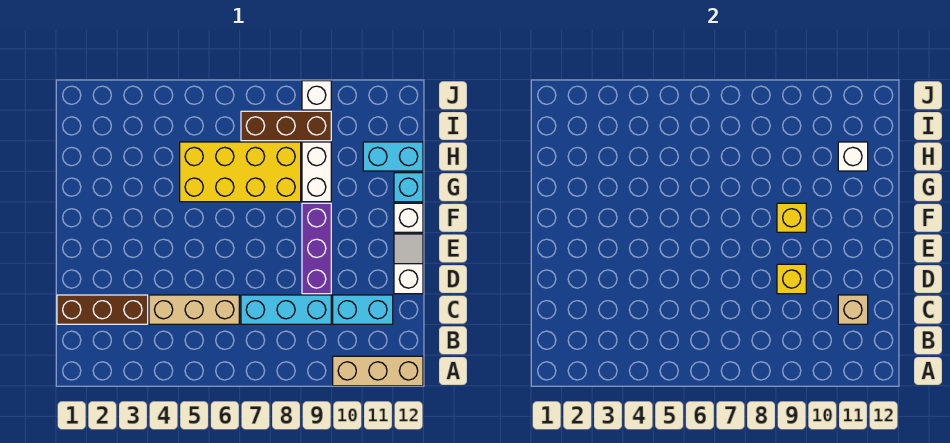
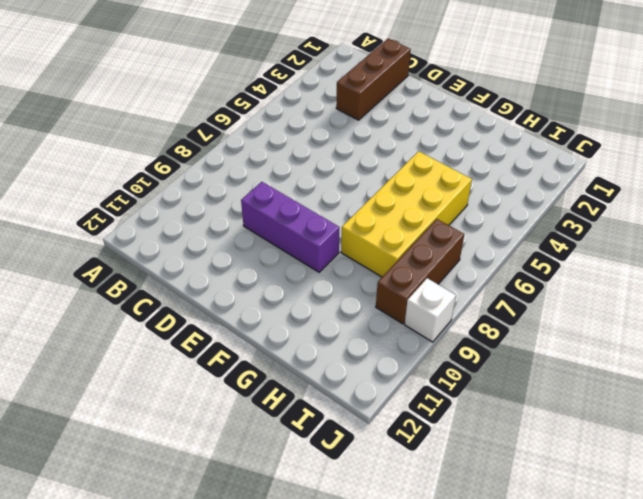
none -> tan 1x3 brick [333,356,423,386]
none -> tan 1x3 brick [149,295,239,324]
none -> cyan 1x3 brick [241,295,331,324]

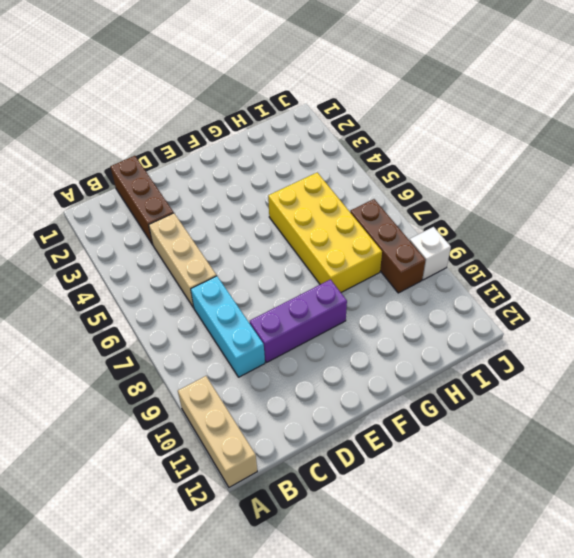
none -> cyan 1x2 brick [333,295,393,324]
none -> white 1x2 slope [394,234,423,294]
none -> white 1x1 brick [394,203,423,232]

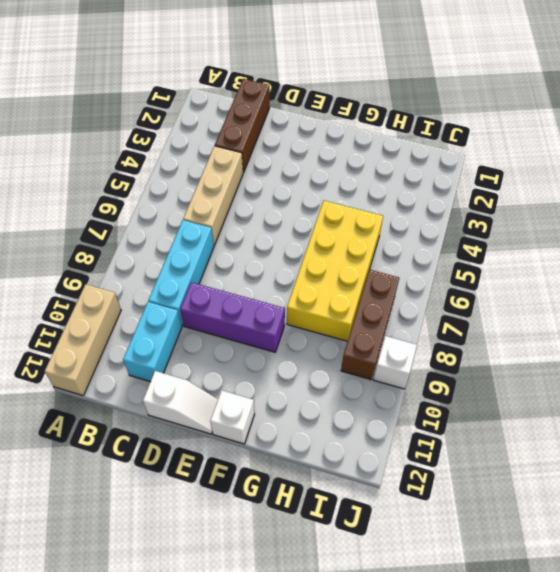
none -> white 1x2 brick [302,142,331,202]
none -> cyan 1x1 brick [394,173,423,202]
none -> cyan 1x2 brick [363,142,423,171]

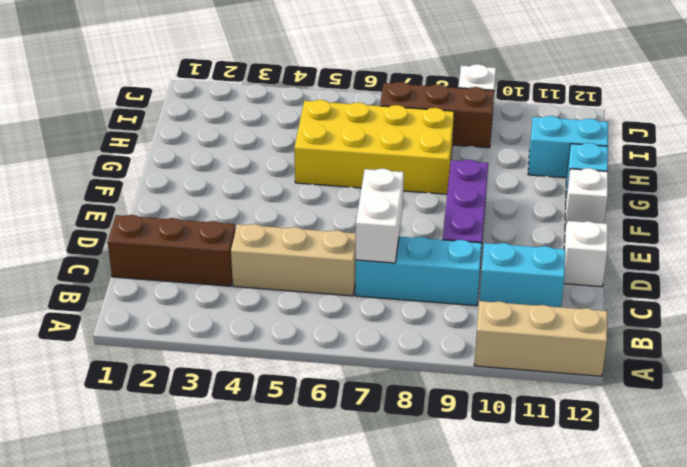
white 1x2 brick [356,169,404,263] -> white 1x2 brick moved to [302,142,331,202]
none -> tan 1x1 brick [838,295,868,324]
none -> yellow 1x1 brick [777,264,806,294]
none -> yellow 1x1 brick [777,203,806,232]

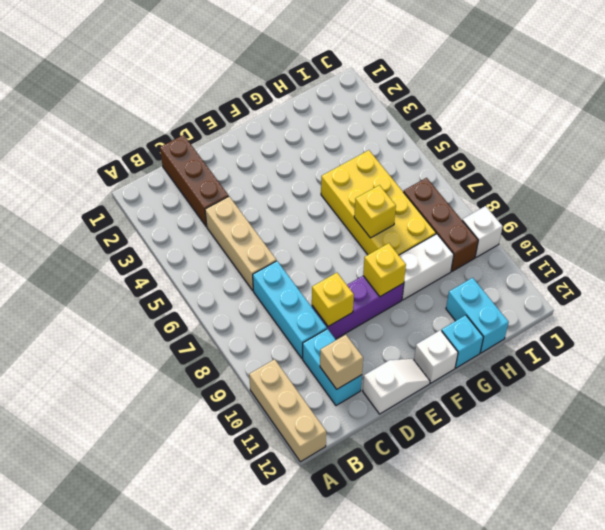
yellow 1x1 brick [354,185,396,238] -> none
none -> white 1x1 brick [838,142,868,171]

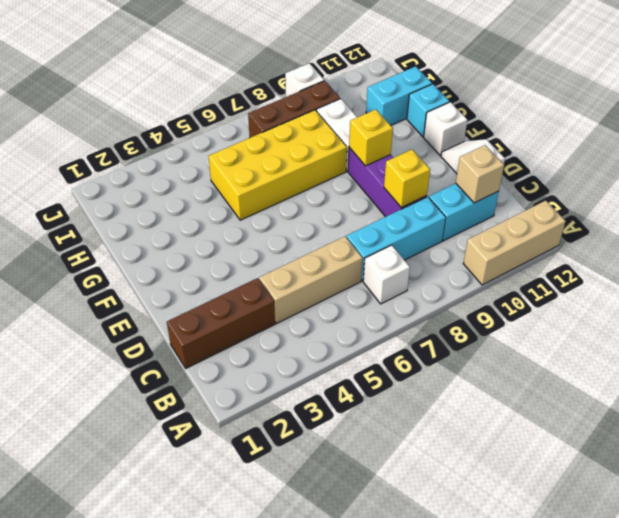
white 1x1 brick [363,245,410,304] -> white 1x1 brick moved to [838,142,868,171]

